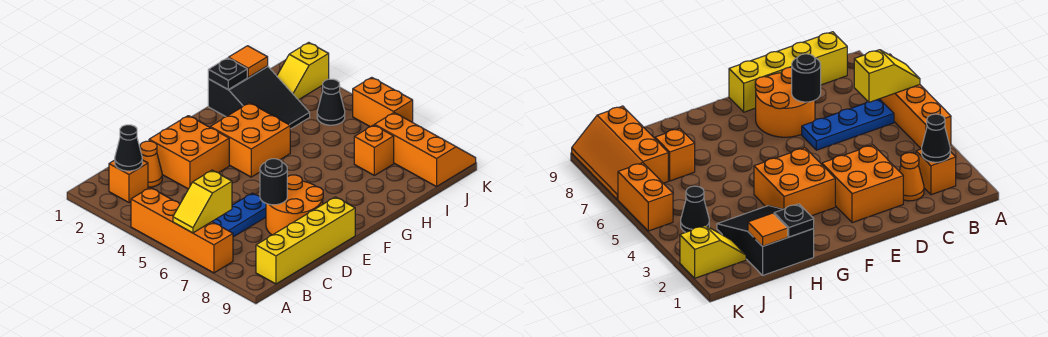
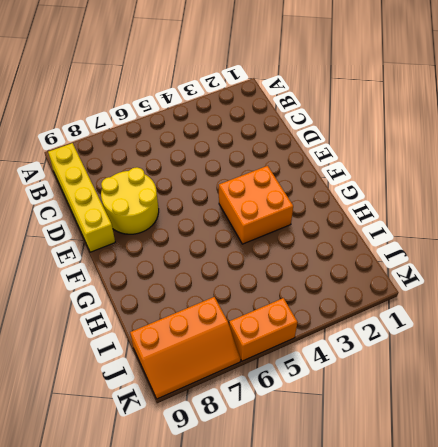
yellow 2x2 round brick [101,167,159,234] -> orange 2x2 round brick [266,175,323,235]
none -> orange 1x4 brick [131,188,233,273]
none -> orange 1x1 brick [109,160,148,202]
none -> blue 1x3 plate [212,193,266,237]

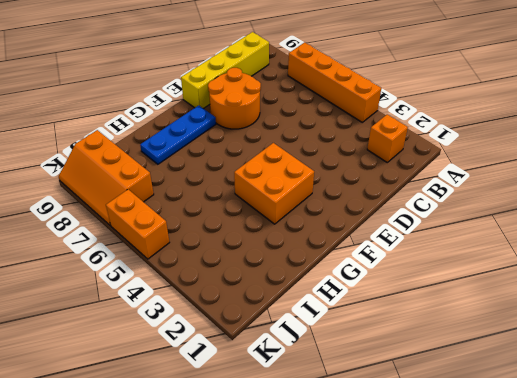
blue 1x3 plate [140,105,216,164] -> blue 1x3 plate moved to [212,193,266,237]
none -> orange 1x1 cone [140,141,162,187]
none -> orange 2x2 brick [149,116,229,189]
none -> black 2x3 slope [208,66,310,129]

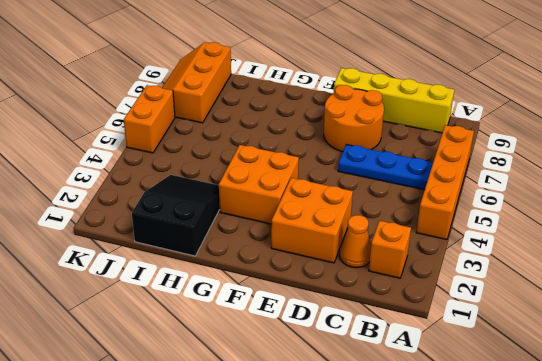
none -> orange 1x1 brick [354,125,394,175]
none -> yellow 1x2 slope [277,42,329,100]
none -> black 1x1 cone [317,79,345,125]

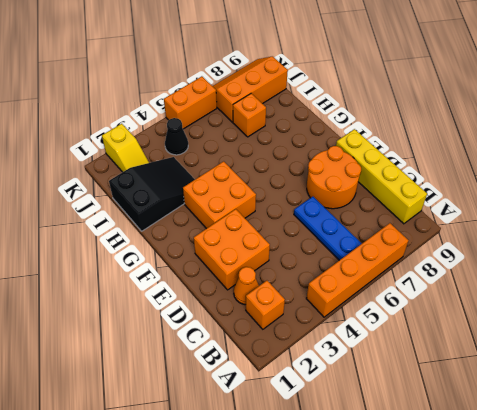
none -> yellow 1x2 slope [173,170,232,233]
none -> black 1x1 cone [115,125,142,171]
none -> black 1x1 round brick [260,159,287,205]

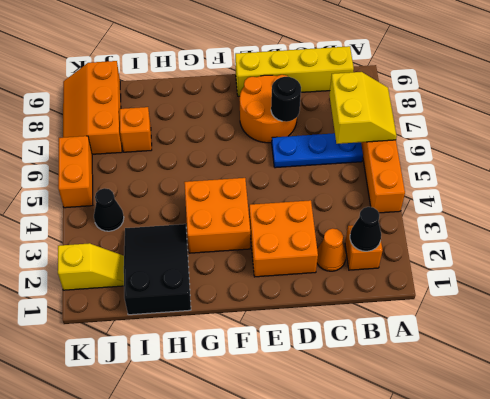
yellow 2x2 slope [329,72,397,144] -> yellow 1x2 slope [173,170,232,233]
none -> black 1x1 plate [208,58,247,90]
none -> orange 1x1 tile [228,46,268,77]

